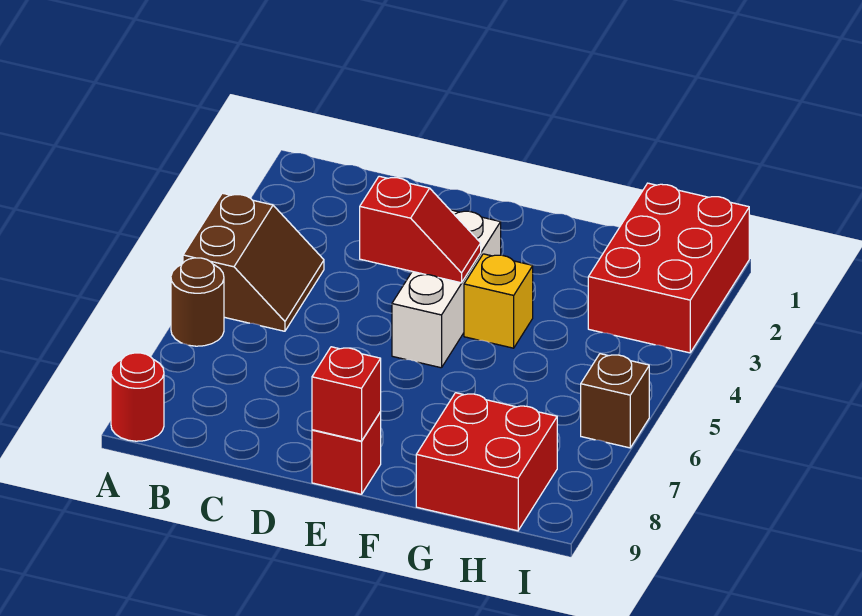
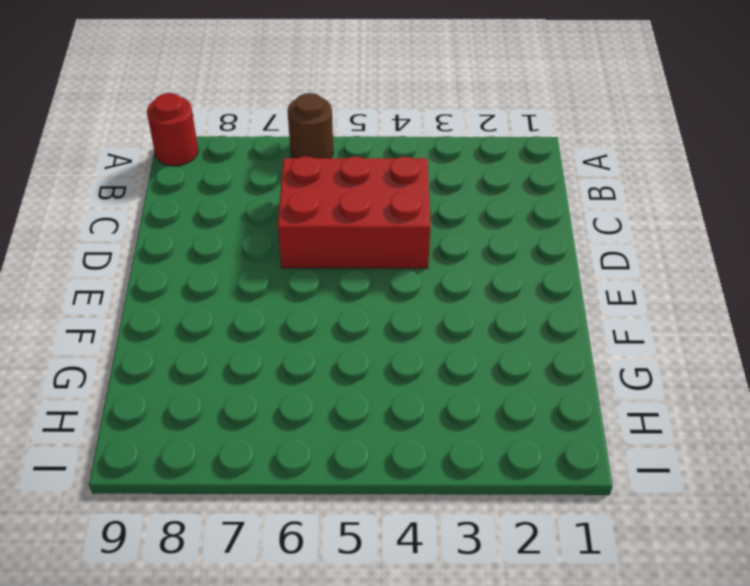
red 2x3 brick [278,156,430,268] -> red 2x3 brick moved to [588,183,749,353]
none -> brown 2x2 slope [183,193,324,331]
none -> white 1x3 brick [392,210,501,368]

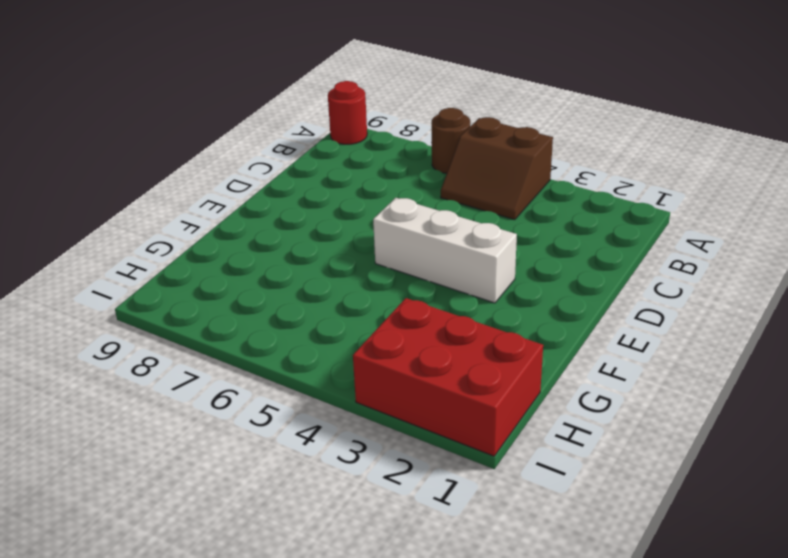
none -> red 1x1 brick [312,412,381,494]
none -> yellow 1x1 brick [464,254,533,348]

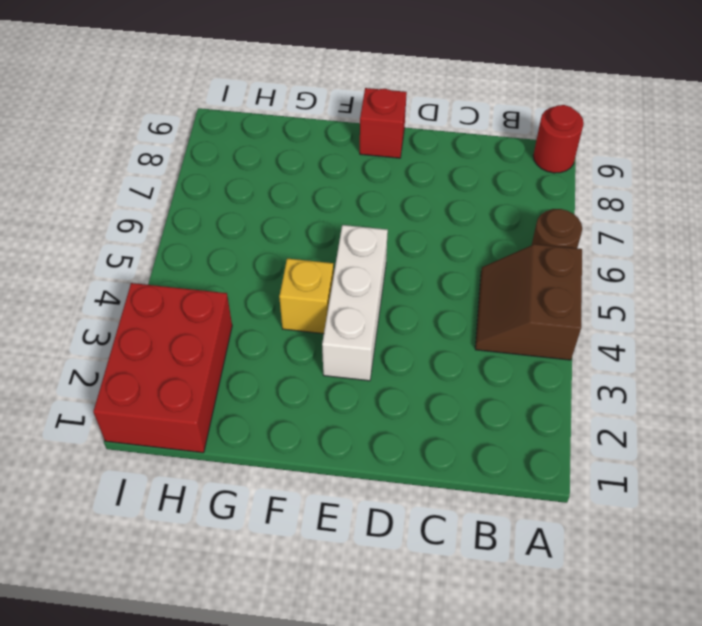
none -> red 2x2 brick [416,393,557,531]
none -> brown 1x1 brick [581,354,649,448]

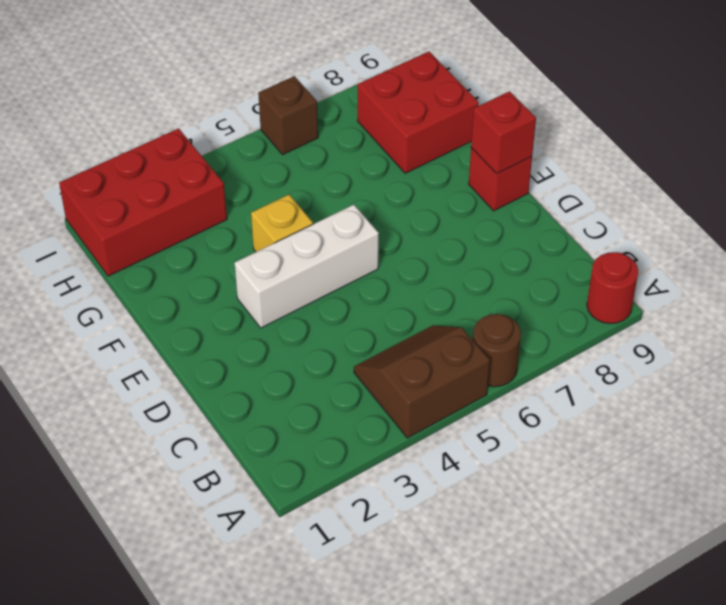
none -> red 1x2 slope [360,176,481,283]

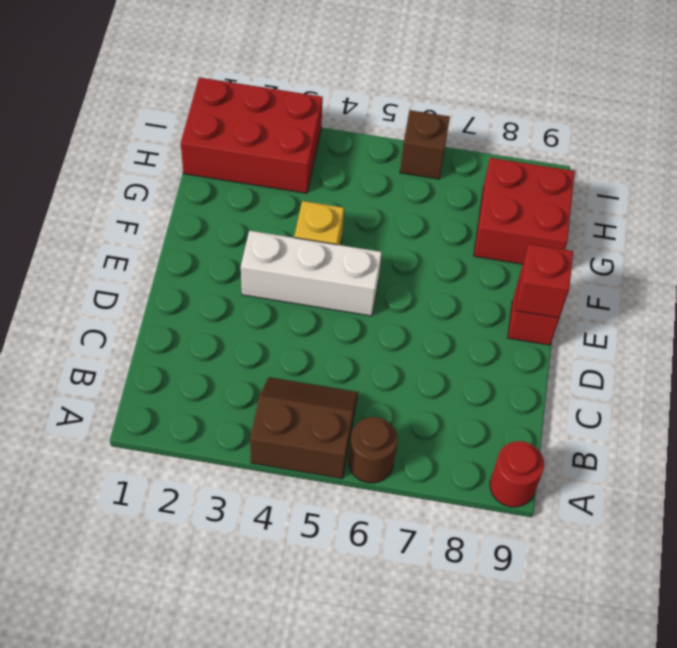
none -> red 1x2 slope [360,176,481,283]

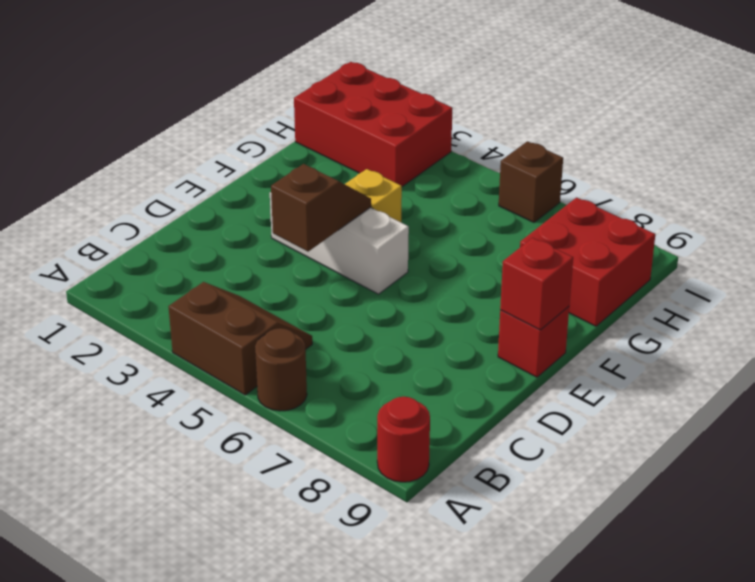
brown 1x2 slope [271,164,371,251] -> red 1x2 slope [360,176,481,283]

